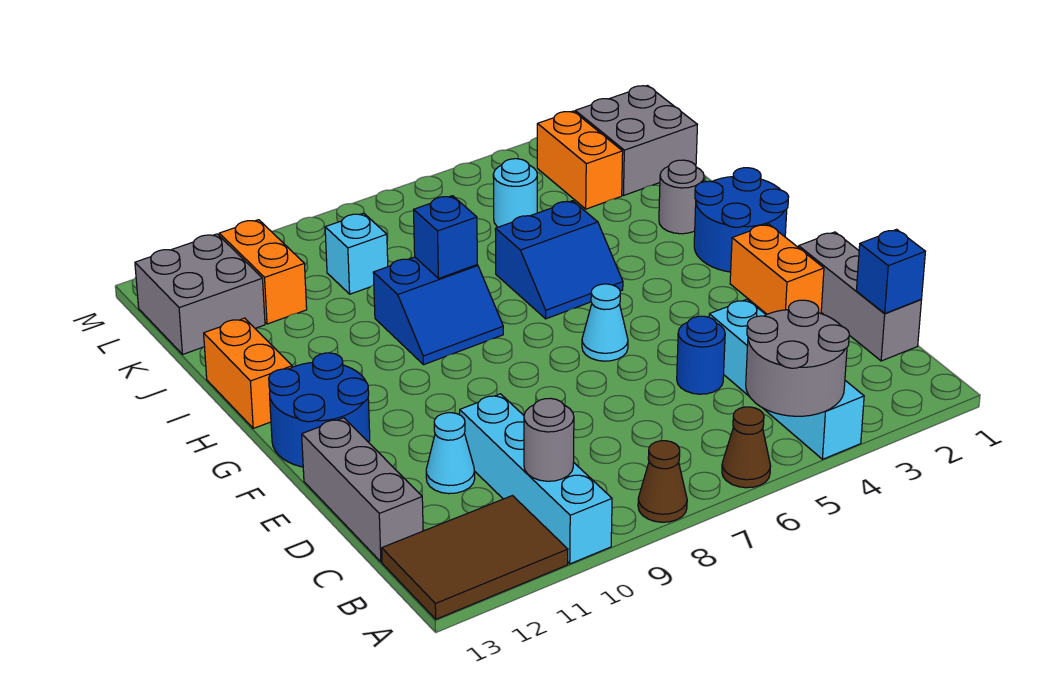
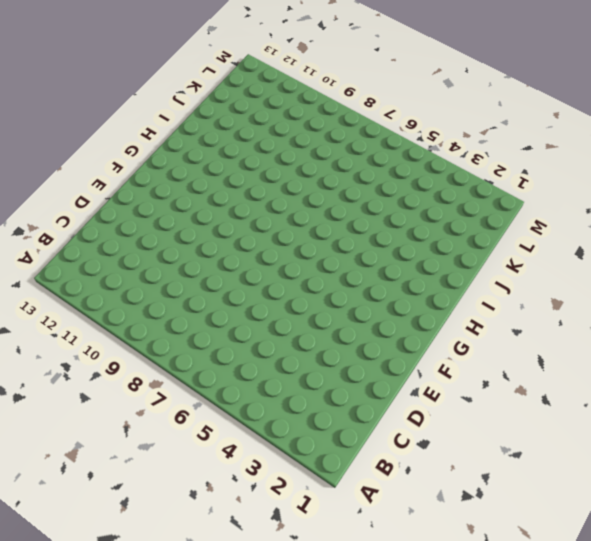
none -> cyan 1x4 brick [709,299,864,459]
none -> brown 1x1 cone [722,407,771,488]
none -> brown 1x1 cone [638,441,687,522]

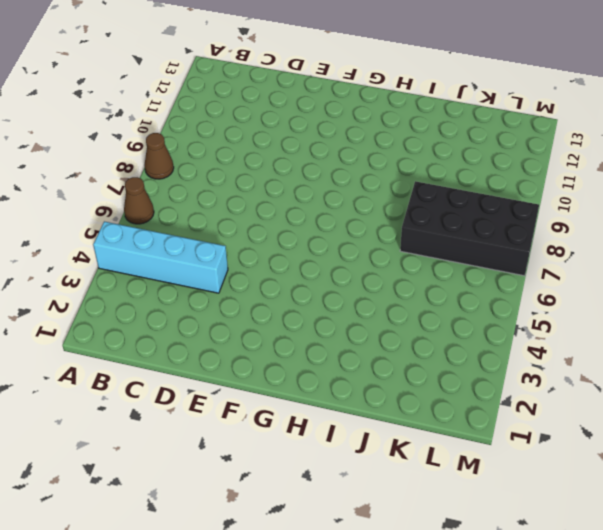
black 2x4 brick [400,181,539,276] -> none
none -> cyan 1x4 brick [460,394,612,564]
none -> brown 2x3 tile [382,496,568,619]
none -> grey 1x3 brick [799,232,921,361]

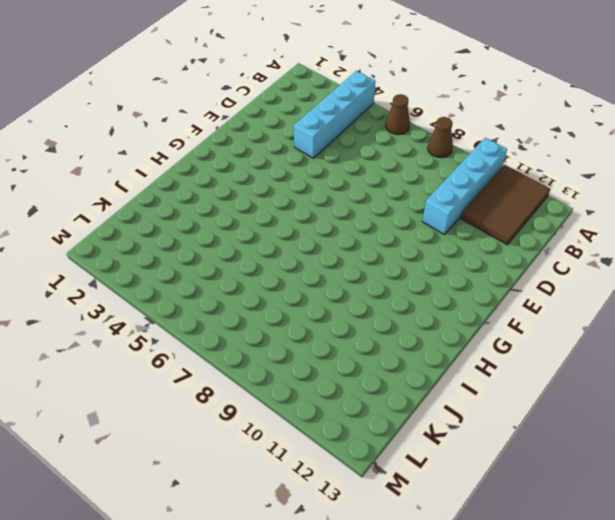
brown 2x3 tile [461,165,550,245] -> brown 2x3 tile turned to [382,496,568,619]
none -> grey 1x3 brick [799,232,921,361]
none -> grey 1x3 brick [302,418,423,562]
none -> blue 1x1 round brick [677,316,725,394]

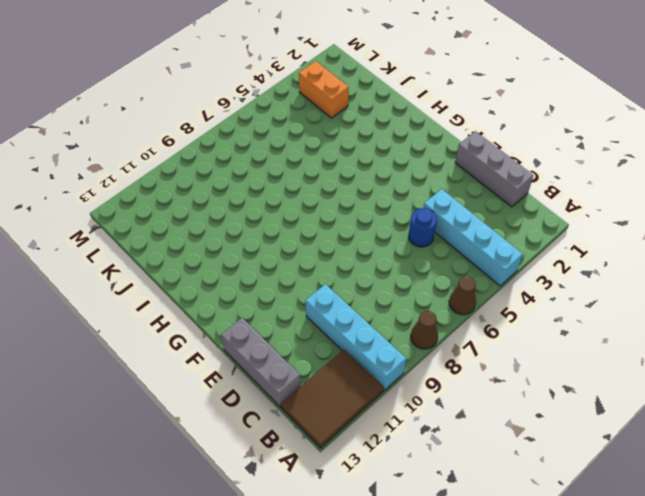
none -> cyan 1x1 cone [426,413,475,494]
none -> orange 1x2 brick [730,224,824,314]
none -> cyan 1x1 cone [582,284,628,361]

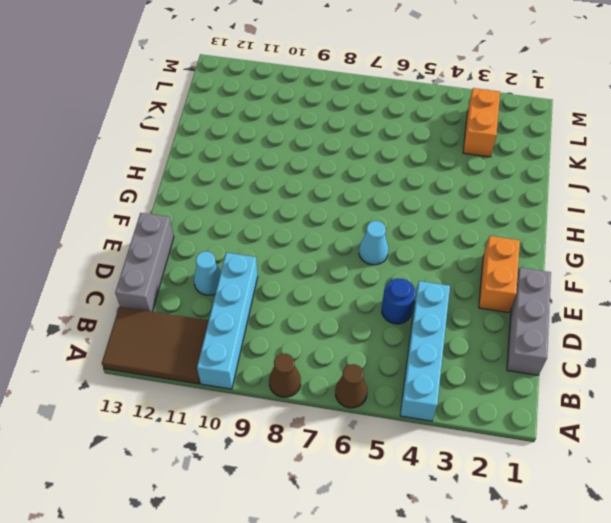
none -> blue 2x2 round brick [269,353,370,467]
none -> blue 2x2 round brick [694,168,789,272]
none -> blue 2x2 slope [495,201,623,319]

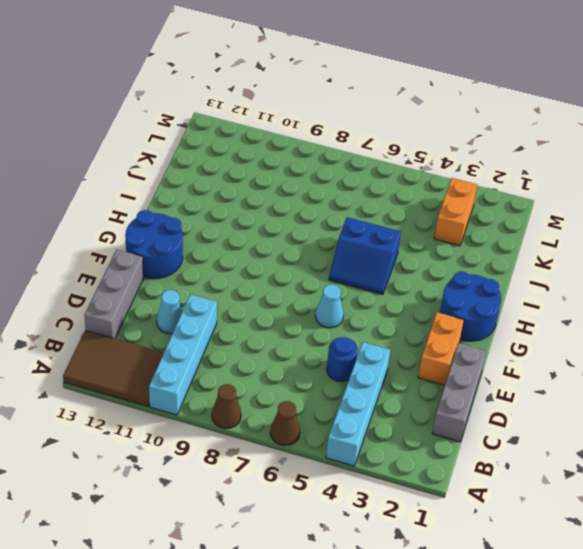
none -> blue 2x2 slope [373,257,503,365]
none -> orange 1x2 brick [204,318,292,428]
none -> grey 1x1 round brick [659,160,704,234]

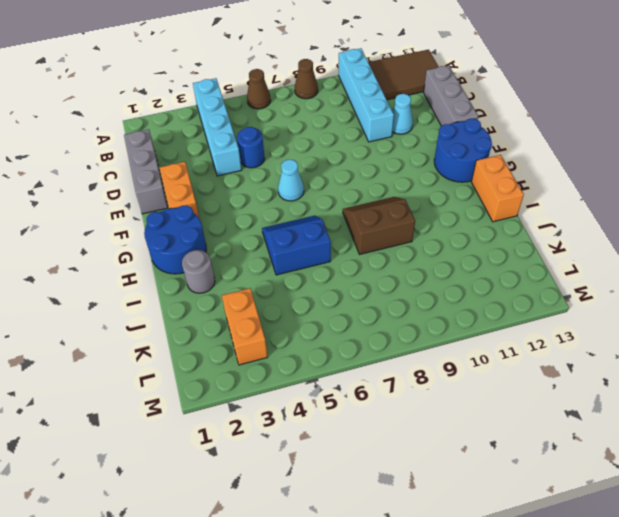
brown 2x2 slope [343,197,415,254] -> blue 2x2 slope [373,257,503,365]
none -> grey 2x2 brick [575,86,697,195]
none -> cyan 1x1 round brick [493,159,537,227]
none -> cyan 1x1 brick [325,213,388,294]

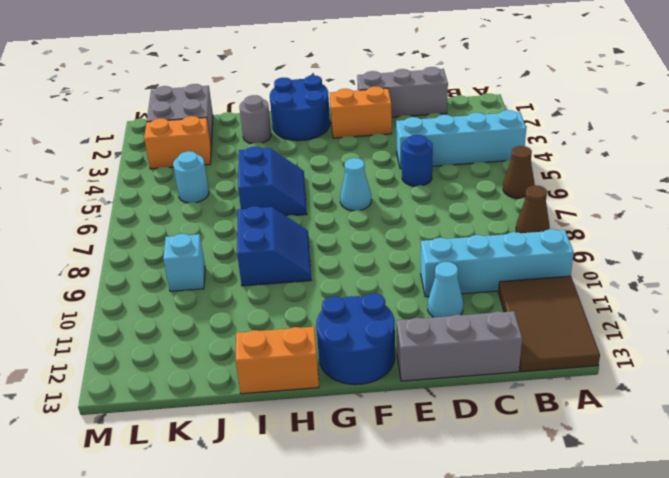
none -> orange 1x2 brick [219,220,307,324]
none -> grey 2x2 brick [135,234,265,354]
none -> grey 2x2 round brick [746,300,849,416]

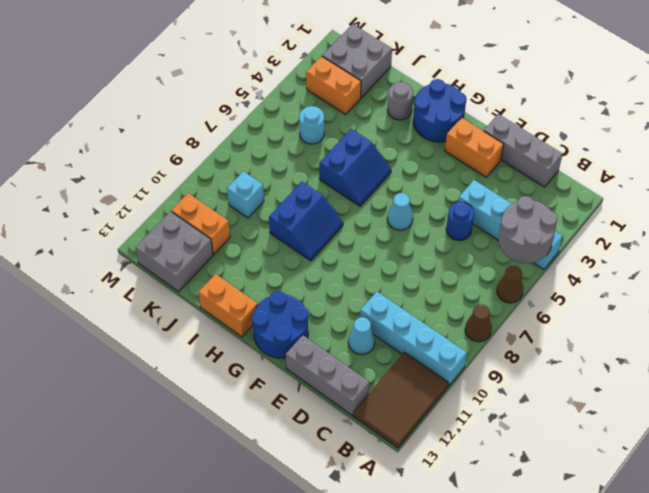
none -> grey 1x1 round brick [524,398,574,481]
none -> blue 1x1 brick [856,229,925,314]
none -> blue 1x1 brick [414,196,477,278]

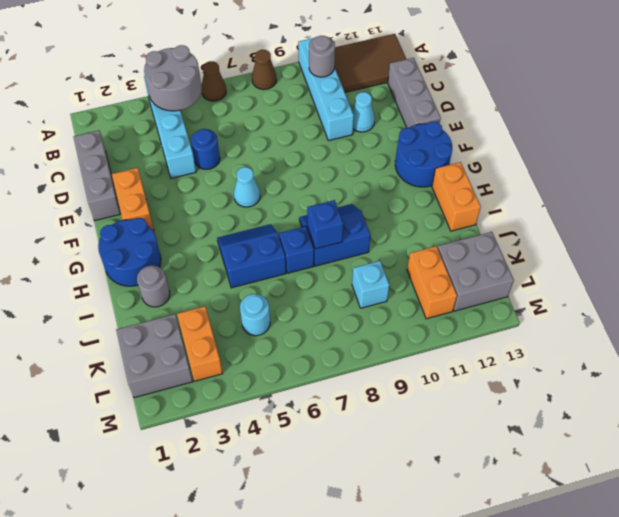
blue 1x1 brick [279,226,314,273] -> blue 1x1 brick moved to [856,229,925,314]

